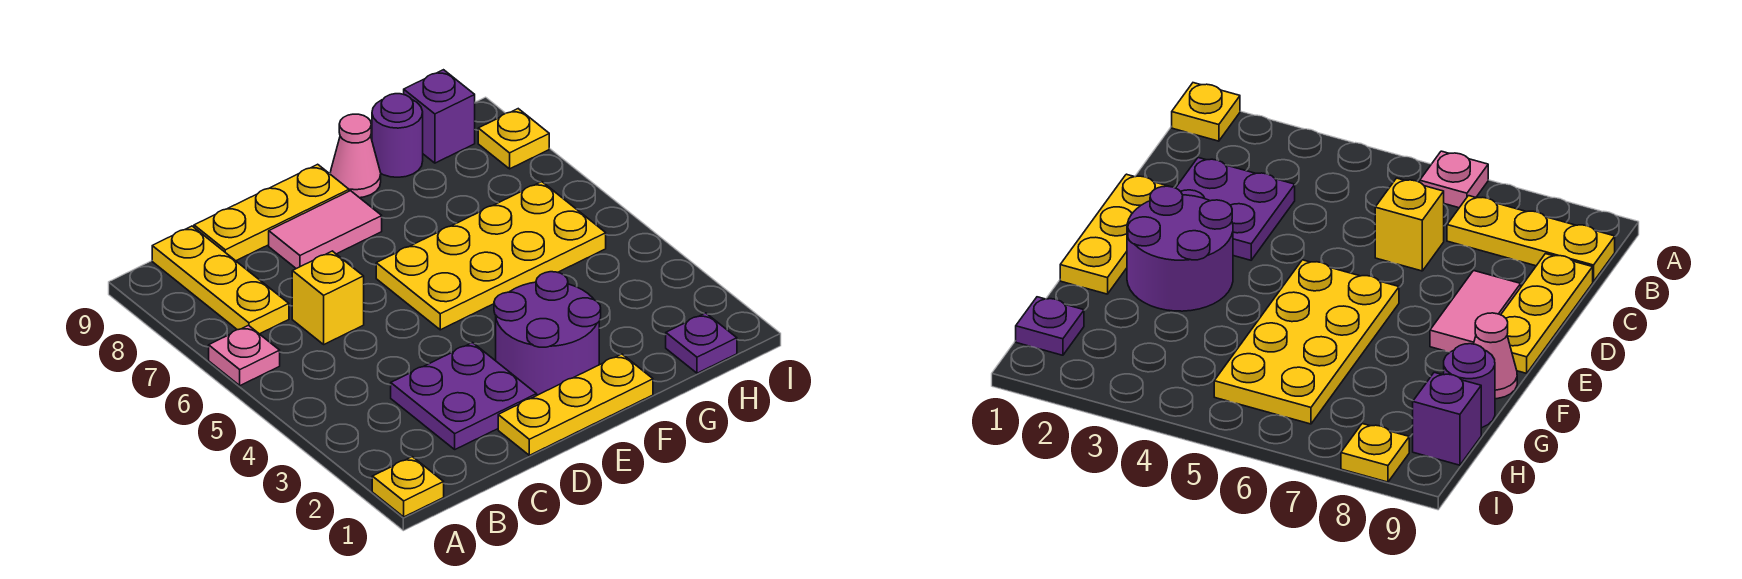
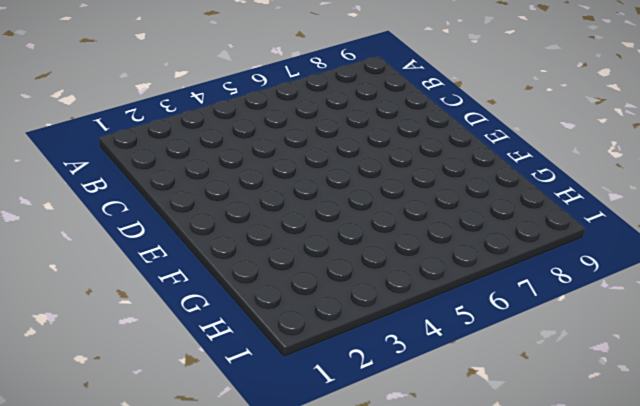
none -> yellow 1x1 plate [372,457,444,517]
none -> pink 1x1 plate [209,325,280,386]
none -> yellow 1x3 plate [152,226,289,334]

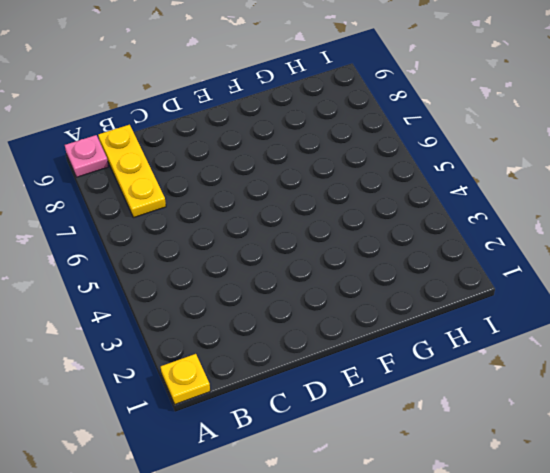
pink 1x1 plate [65,135,109,177] -> pink 1x1 plate moved to [209,325,280,386]
none -> purple 2x2 plate [391,343,537,449]
none -> yellow 1x1 brick [292,251,364,344]
none -> yellow 1x3 plate [194,164,349,261]

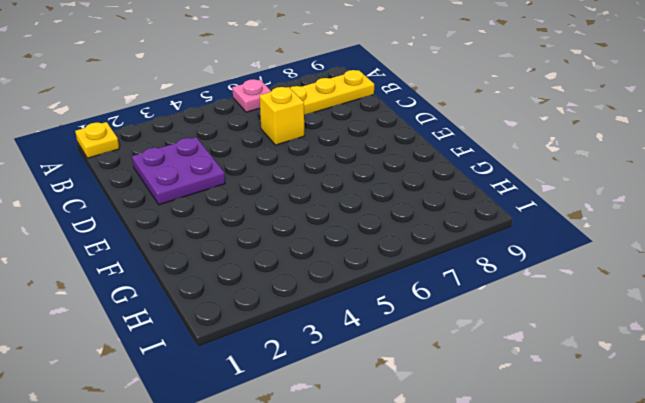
none -> yellow 1x3 plate [194,164,349,261]
none -> yellow 1x3 plate [498,354,653,455]
none -> pink 1x2 tile [269,191,382,269]

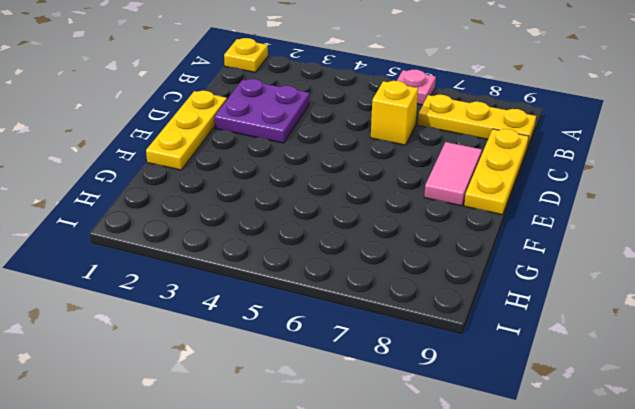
none -> purple 2x2 round brick [494,272,601,395]
none -> yellow 2x4 plate [376,182,606,330]
none -> pink 1x1 cone [330,114,381,198]

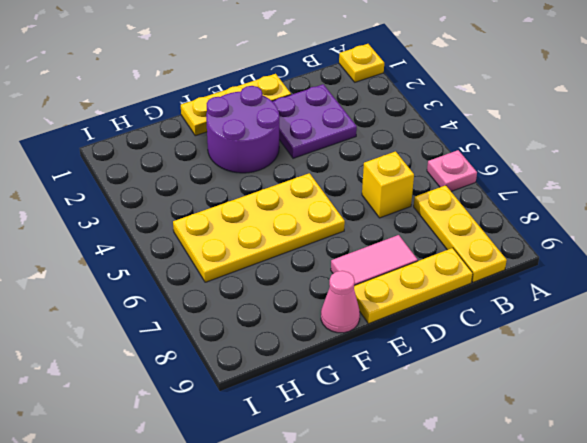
none -> purple 1x1 round brick [372,94,423,177]
none -> purple 1x1 plate [666,313,737,373]
none -> purple 1x1 brick [404,70,475,163]

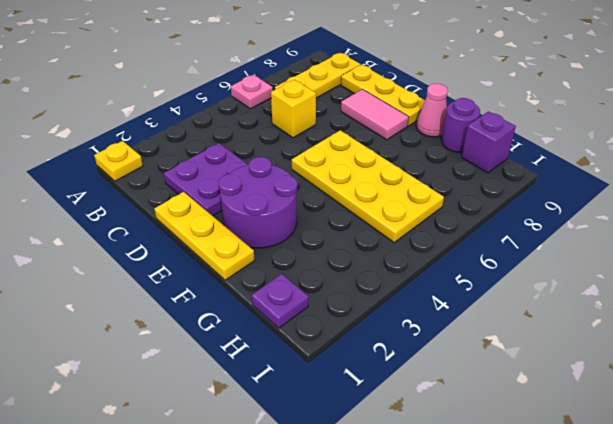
none -> yellow 1x1 plate [478,109,549,169]

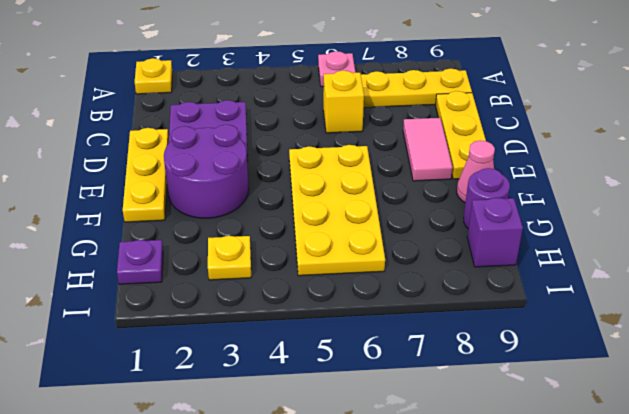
yellow 1x1 plate [208,236,251,280] -> yellow 1x1 plate moved to [478,109,549,169]

